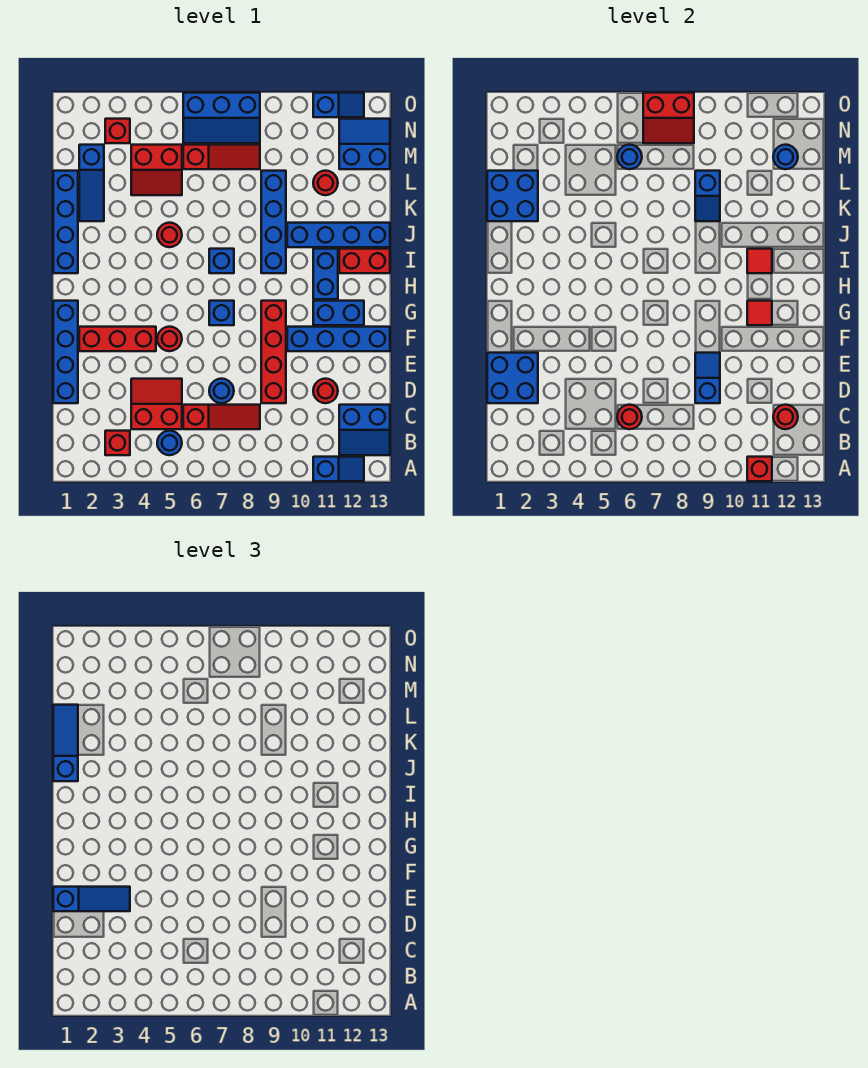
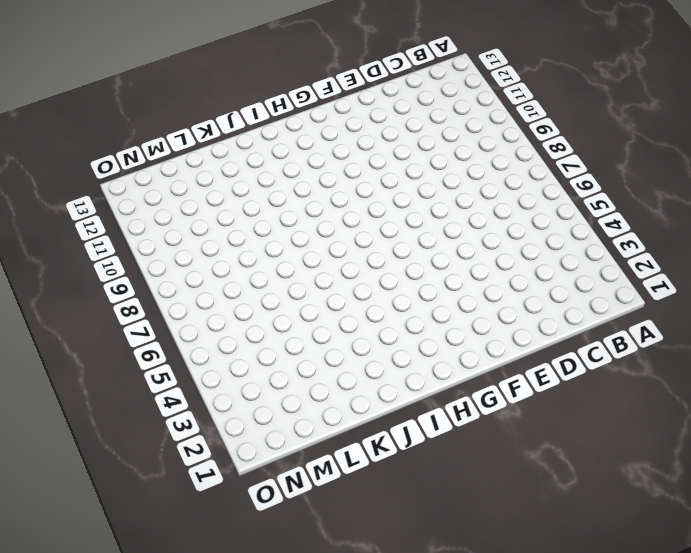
none -> blue 1x2 slope [313,457,364,481]
none -> red 1x1 brick [105,431,130,455]
none -> blue 1x1 round brick [157,431,182,455]
none -> blue 2x2 slope [339,405,390,455]

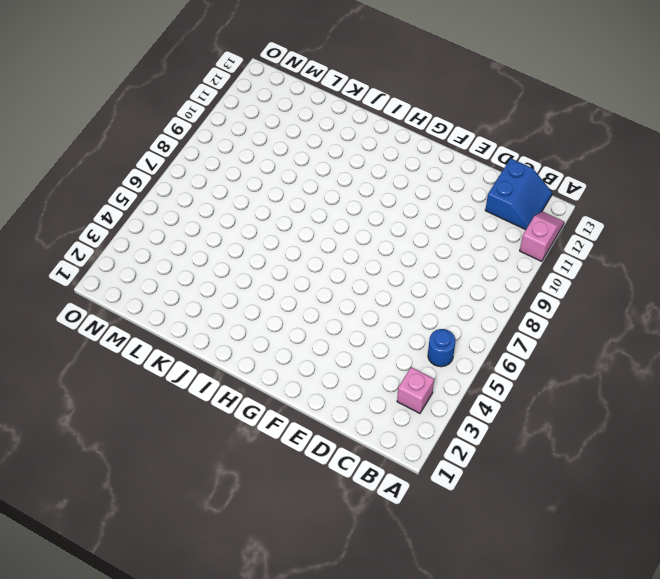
pink 1x2 slope [520,211,564,261] -> blue 1x2 slope [313,457,364,481]
pink 1x1 brick [397,367,434,413] -> red 1x1 brick [105,431,130,455]
none -> red 2x2 slope [131,379,182,429]
none -> red 1x3 slope [183,405,260,429]
none -> blue 1x4 brick [53,301,78,403]
none -> blue 1x1 round brick [209,379,234,403]

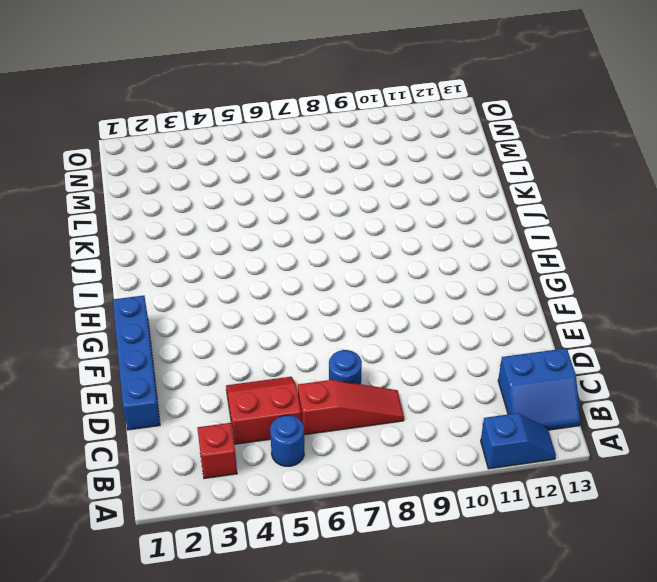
none -> red 1x4 brick [261,301,286,403]
none -> red 1x1 round brick [313,379,338,403]
none -> red 1x3 brick [79,327,156,351]
none -> red 1x1 round brick [157,327,182,351]

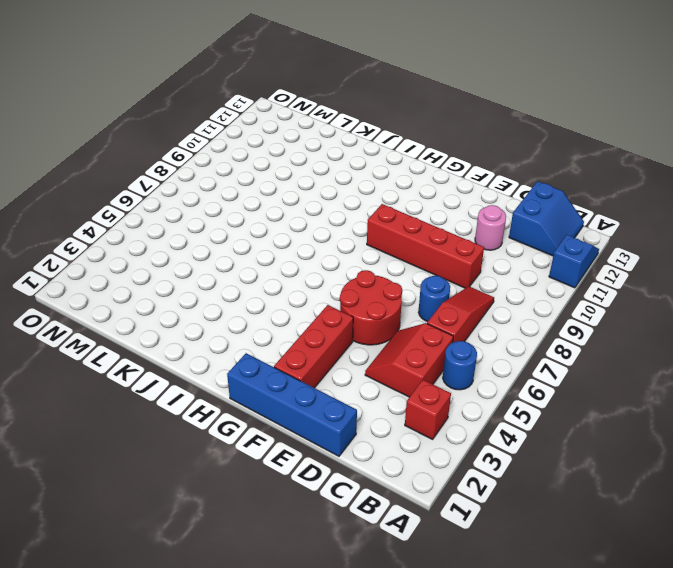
pink 1x1 round brick [475,205,506,250] -> red 1x1 round brick [313,379,338,403]
red 2x2 round brick [340,270,402,345] -> red 1x1 round brick [157,327,182,351]
none -> blue 1x4 brick [287,327,390,351]
none -> blue 1x1 brick [209,301,234,325]
none -> blue 1x2 brick [313,301,364,325]
none -> blue 1x2 brick [313,249,338,299]

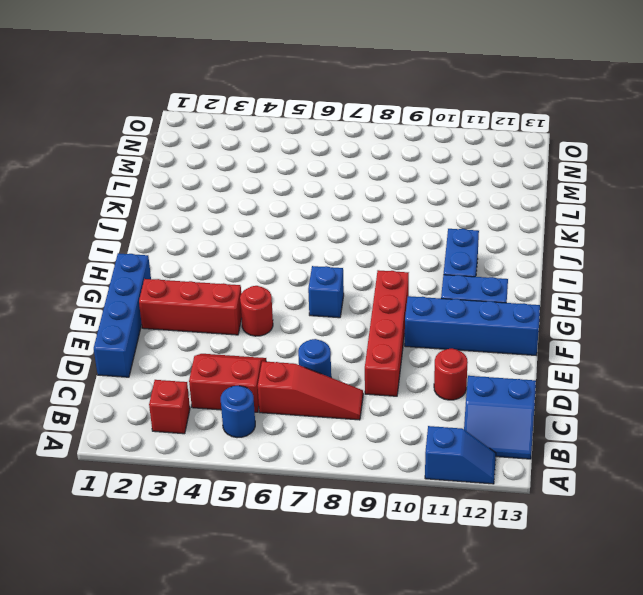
none -> blue 1x4 brick [53,171,78,273]
none -> blue 1x1 brick [209,249,234,273]
none -> blue 1x4 brick [261,171,286,273]
none -> red 1x2 brick [339,249,390,273]

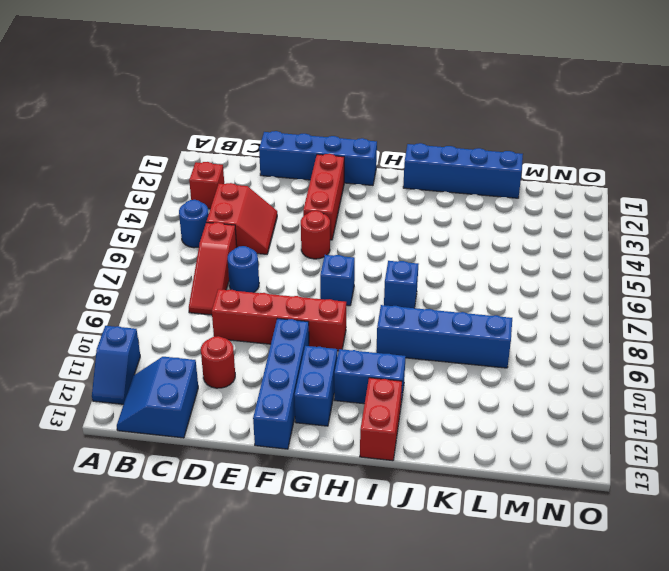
none -> red 1x1 round brick [157,223,182,247]
none -> blue 1x4 brick [287,223,390,247]
none -> blue 1x3 slope [79,145,104,221]
none -> red 2x2 slope [131,145,182,195]

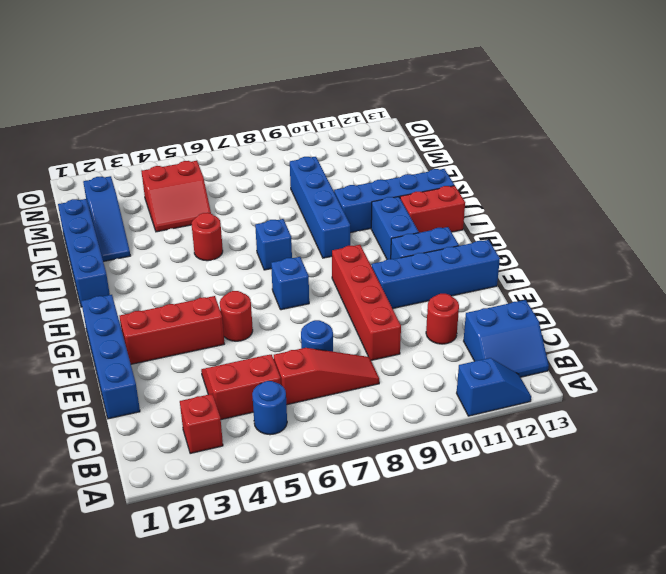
none -> red 1x1 round brick [313,171,338,195]
none -> red 1x3 slope [183,145,260,169]
none -> blue 2x2 slope [339,119,390,169]
none -> red 1x1 brick [105,119,130,143]

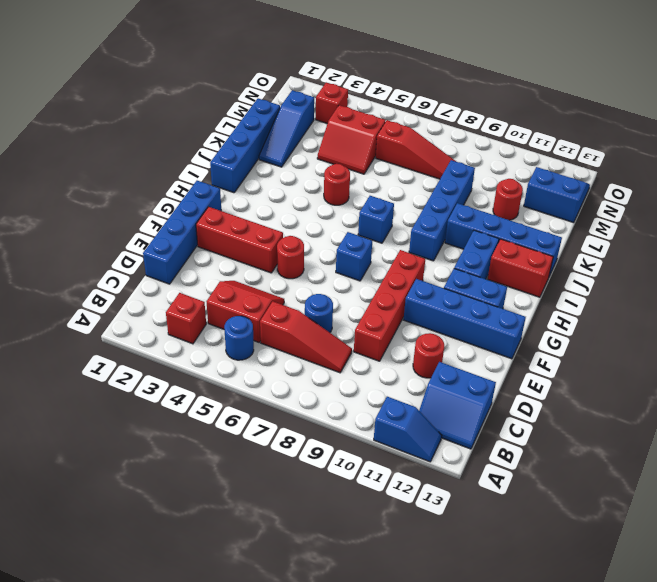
none -> blue 2x3 slope [183,93,260,143]
none -> blue 1x2 slope [313,93,364,117]
none -> red 1x1 brick [747,457,772,481]
none -> red 1x1 round brick [617,405,642,429]

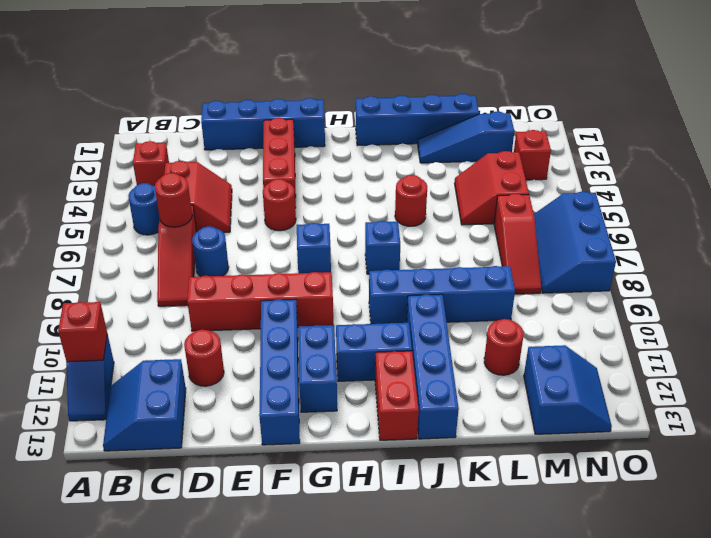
none -> blue 1x2 slope [313,93,364,117]
none -> red 1x1 round brick [773,405,798,429]
none -> blue 2x2 brick [487,353,538,403]
none -> blue 1x2 slope [695,353,720,403]

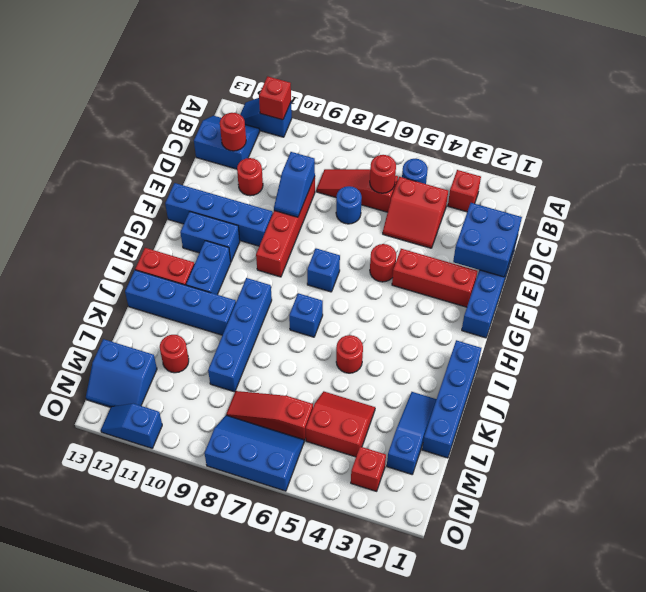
none -> red 1x1 tile [747,301,772,325]
none -> red 1x1 tile [747,249,772,273]
none -> blue 2x2 brick [487,171,538,221]
none -> blue 1x2 slope [695,171,720,221]

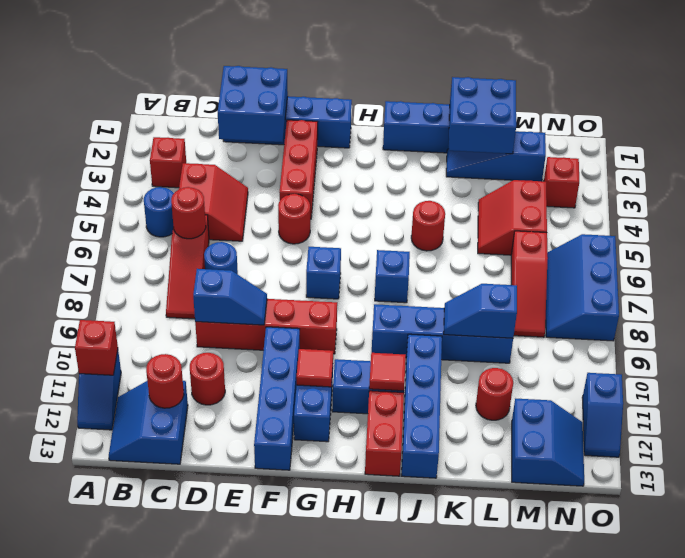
none -> blue 1x1 round brick [617,145,642,169]
none -> blue 1x1 round brick [773,145,798,169]
none -> red 2x2 slope [643,93,694,143]
none -> blue 1x3 slope [53,887,130,911]

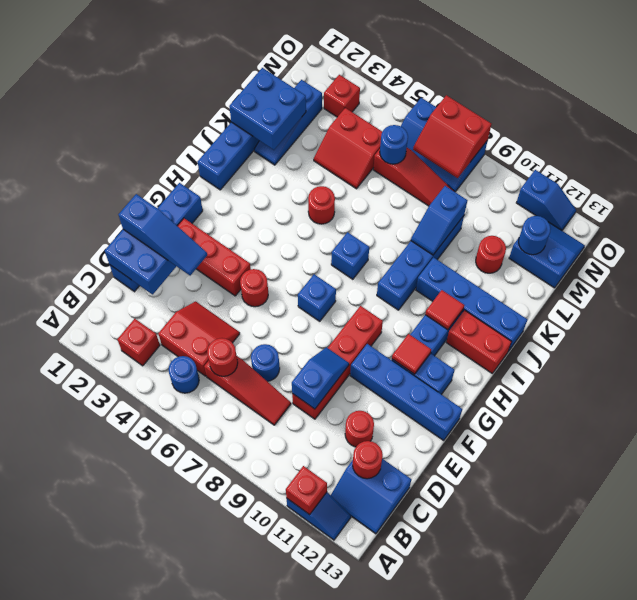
none -> blue 1x3 slope [53,705,78,781]

